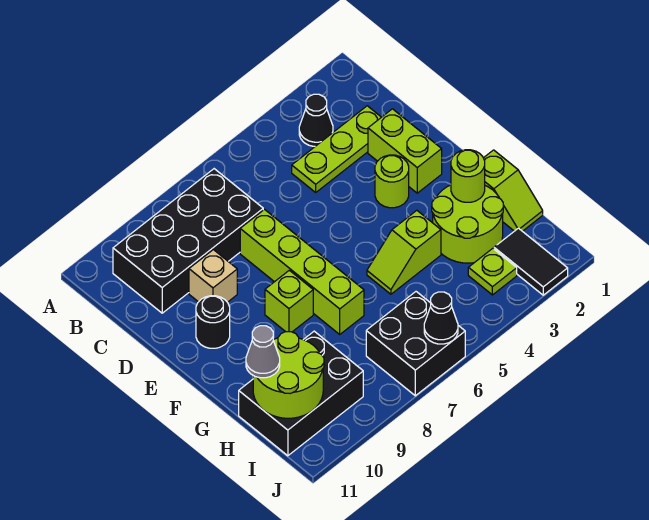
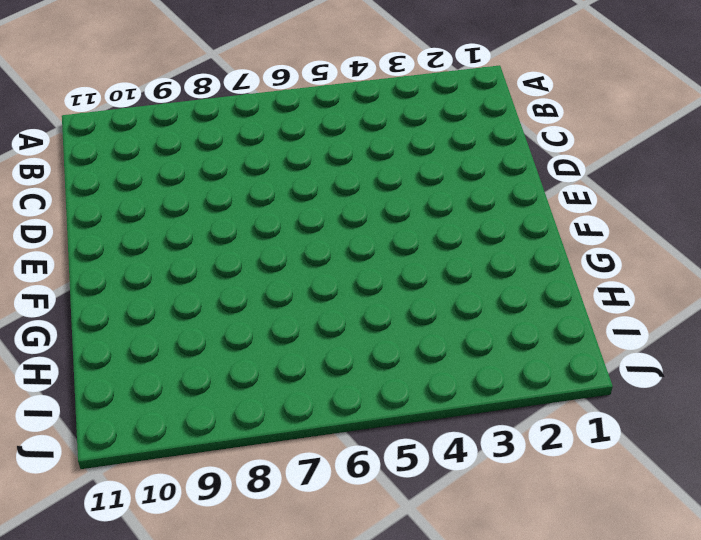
none -> black 1x1 cone [299,94,333,146]
none -> black 2x4 brick [113,169,263,313]
none -> lime 1x3 plate [292,106,381,192]

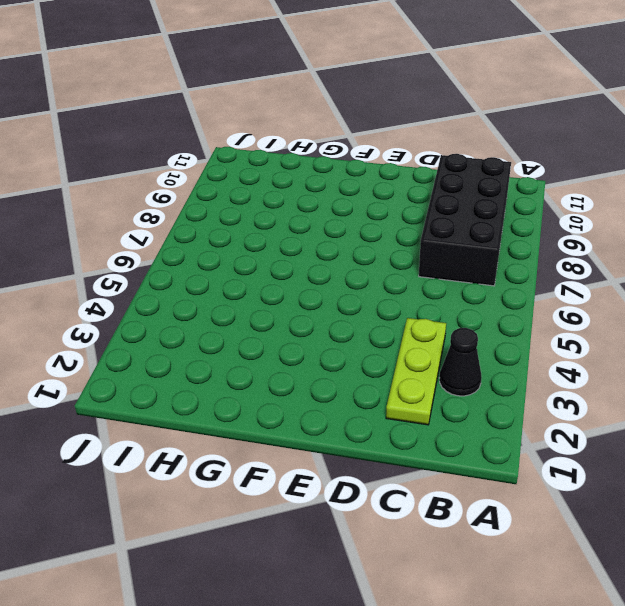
none -> lime 1x2 brick [368,109,442,193]
none -> lime 1x4 brick [240,210,364,334]
none -> tan 1x1 brick [189,250,237,302]

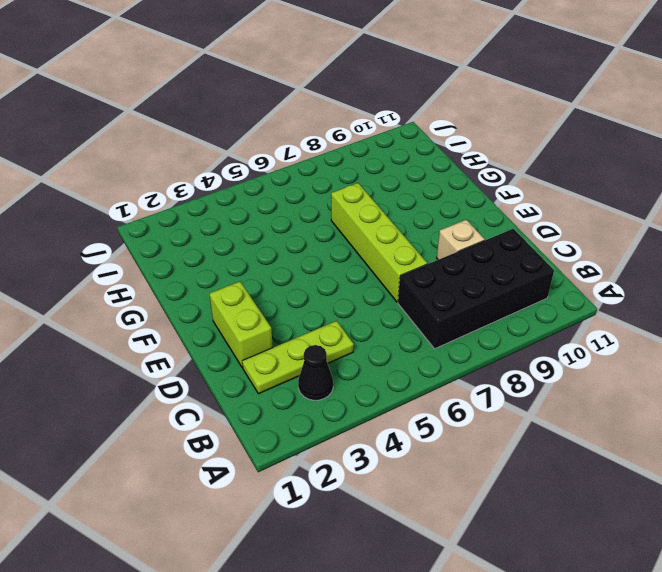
none -> lime 1x1 round brick [375,155,409,208]
none -> black 1x1 round brick [196,296,230,348]
none -> lime 1x1 brick [265,270,313,332]

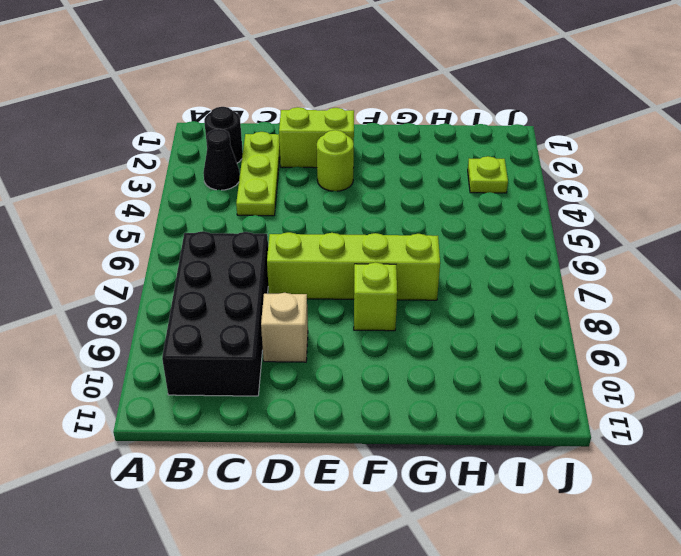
black 1x1 round brick [204,107,243,163] -> black 1x1 round brick moved to [196,296,230,348]
none -> lime 1x2 slope [484,150,543,231]
none -> lime 2x2 round brick [432,185,503,263]
none -> lime 1x2 slope [367,210,441,294]

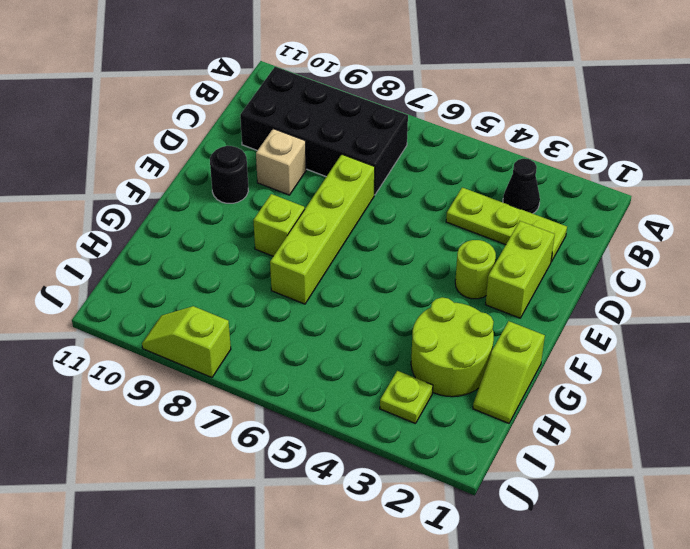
lime 1x2 slope [142,306,231,378] -> lime 1x2 slope moved to [367,210,441,294]
none -> black 2x3 brick [239,331,363,456]
none -> black 1x2 tile [494,228,568,295]
none -> black 2x2 brick [366,292,465,396]

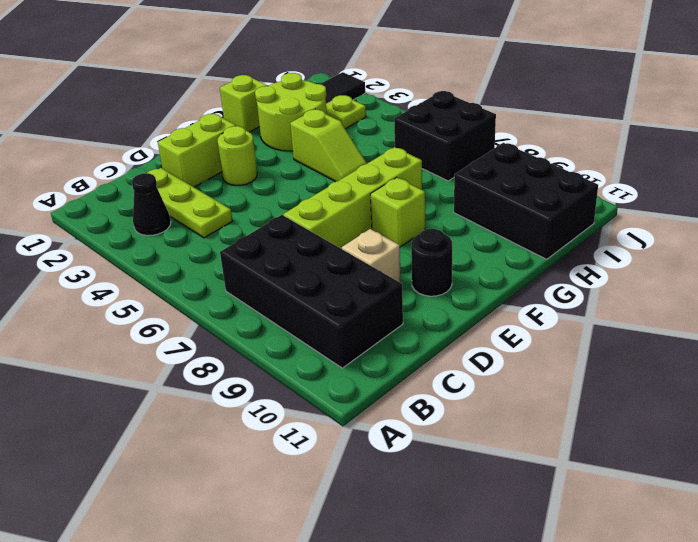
none -> lime 1x1 round brick [451,150,485,202]
none -> lime 2x2 round brick [253,332,324,418]
none -> black 1x1 cone [424,292,458,344]

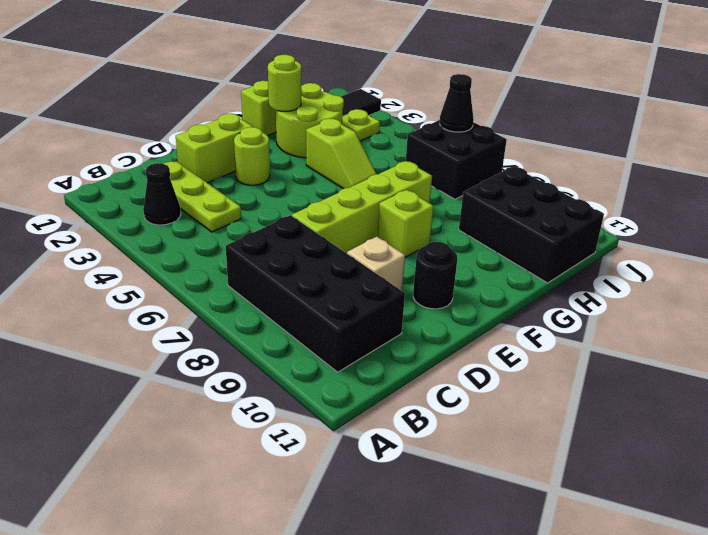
none -> lime 2x2 round brick [253,332,324,418]
none -> grey 1x1 cone [246,326,280,378]

